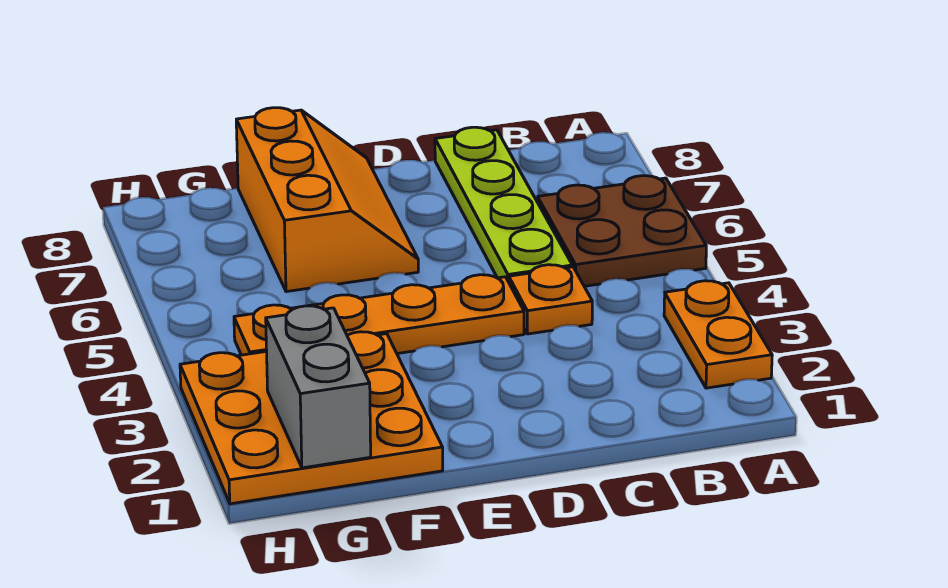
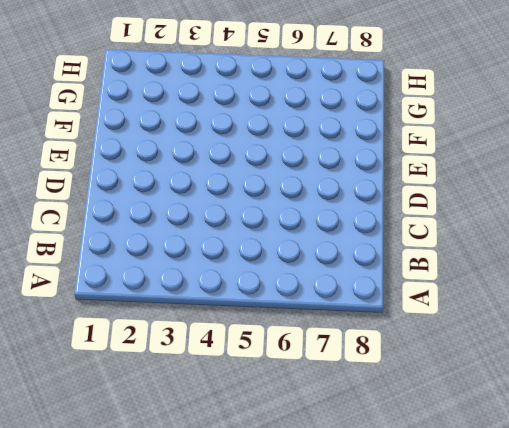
none -> orange 1x2 plate [664,281,772,388]
none -> brown 2x2 plate [538,176,706,286]

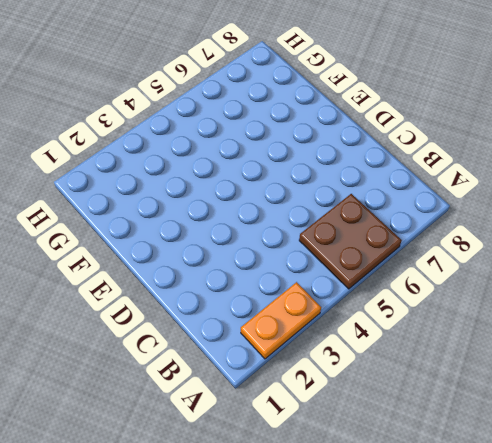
none -> orange 1x1 plate [509,265,592,334]
none -> lime 1x4 plate [435,127,572,282]

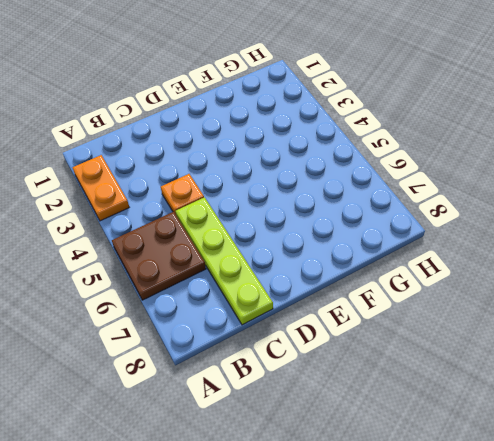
none -> orange 1x4 plate [234,275,524,355]
none -> orange 2x3 slope [236,108,418,292]

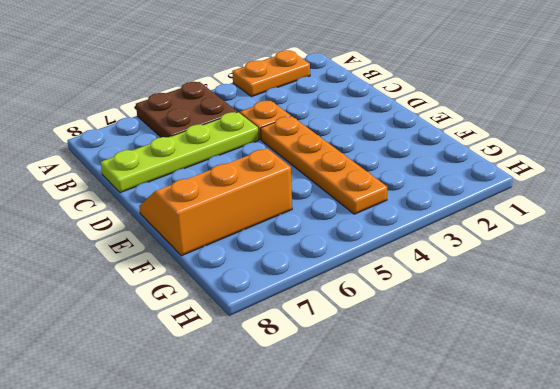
none -> orange 3x3 plate [180,332,443,504]
none -> grey 1x2 brick [266,306,371,468]

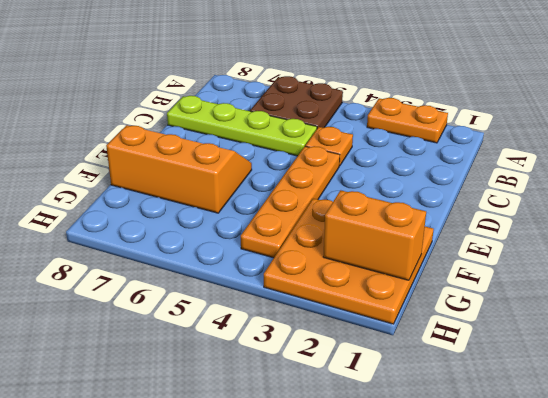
orange 1x2 brick [323,190,426,280] -> grey 1x2 brick [266,306,371,468]

